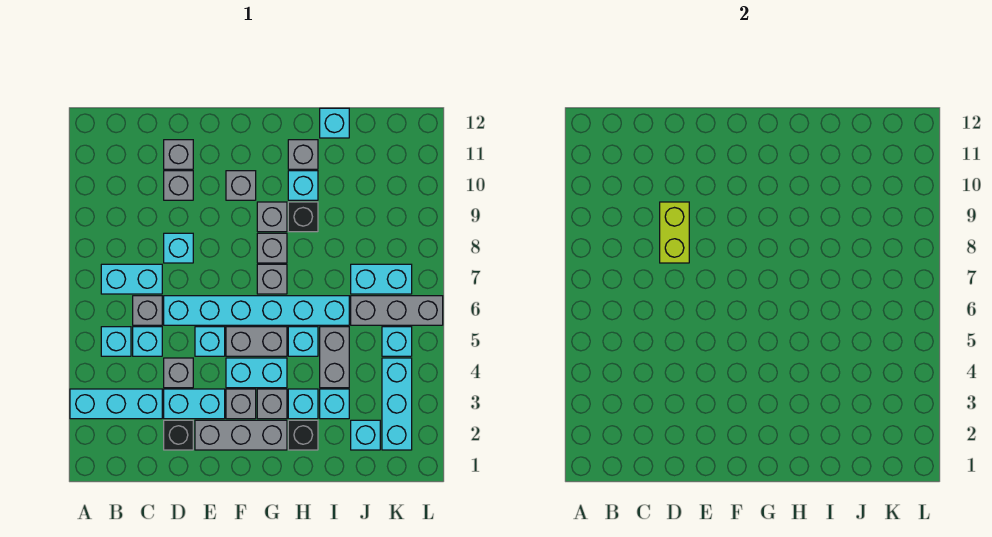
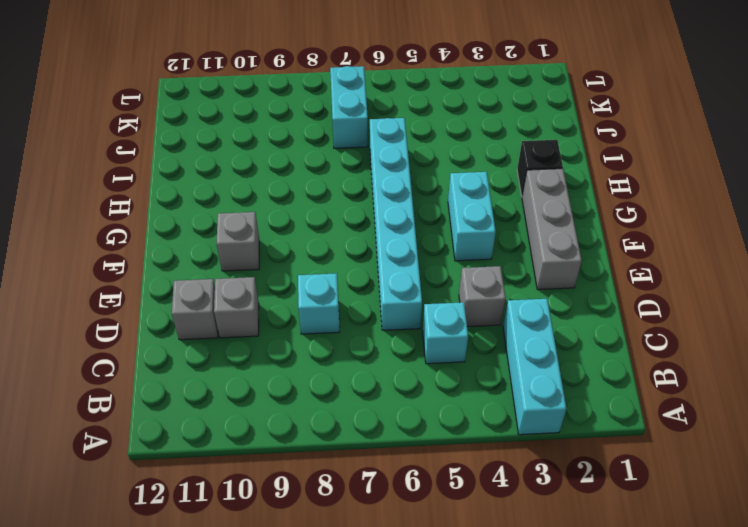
none -> cyan 1x1 brick [101,327,131,356]
none -> cyan 1x2 brick [101,264,162,294]
none -> grey 1x1 brick [133,296,162,325]
none -> black 1x1 brick [164,420,193,450]

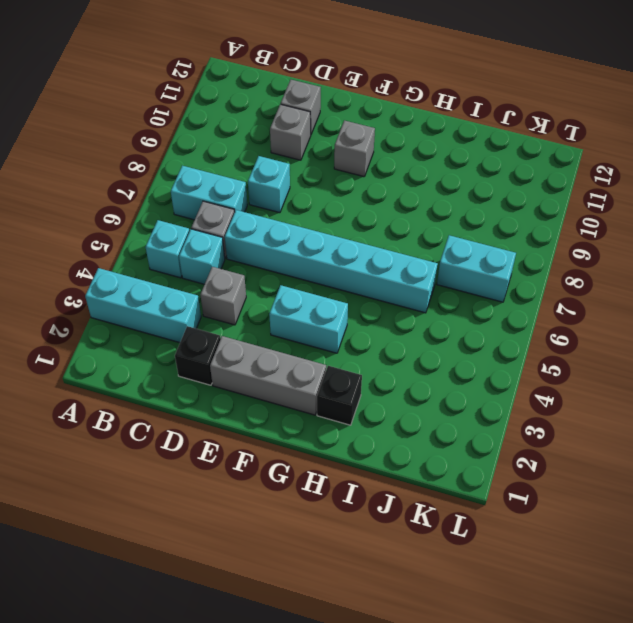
none -> cyan 1x2 brick [164,389,225,419]
none -> cyan 1x1 brick [195,327,225,356]
none -> grey 1x1 brick [226,389,256,419]
none -> grey 1x2 brick [226,327,287,356]

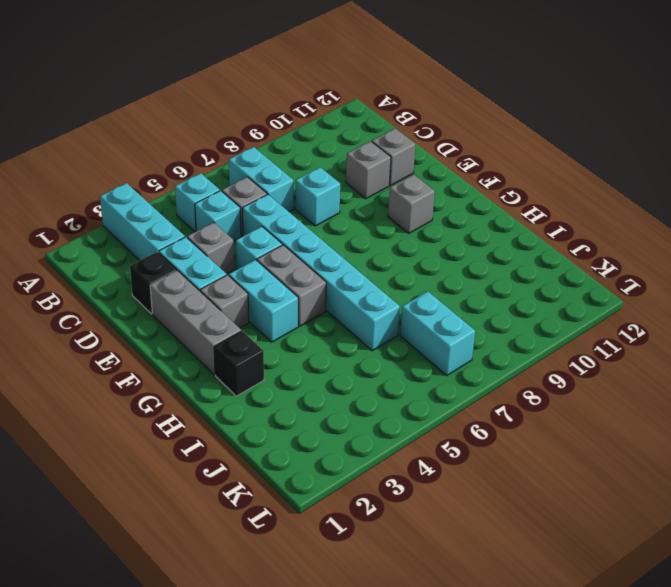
none -> grey 1x1 brick [257,389,287,419]
none -> grey 1x1 brick [257,264,287,294]
none -> grey 1x1 brick [257,233,287,263]
none -> grey 1x1 brick [257,202,287,232]

